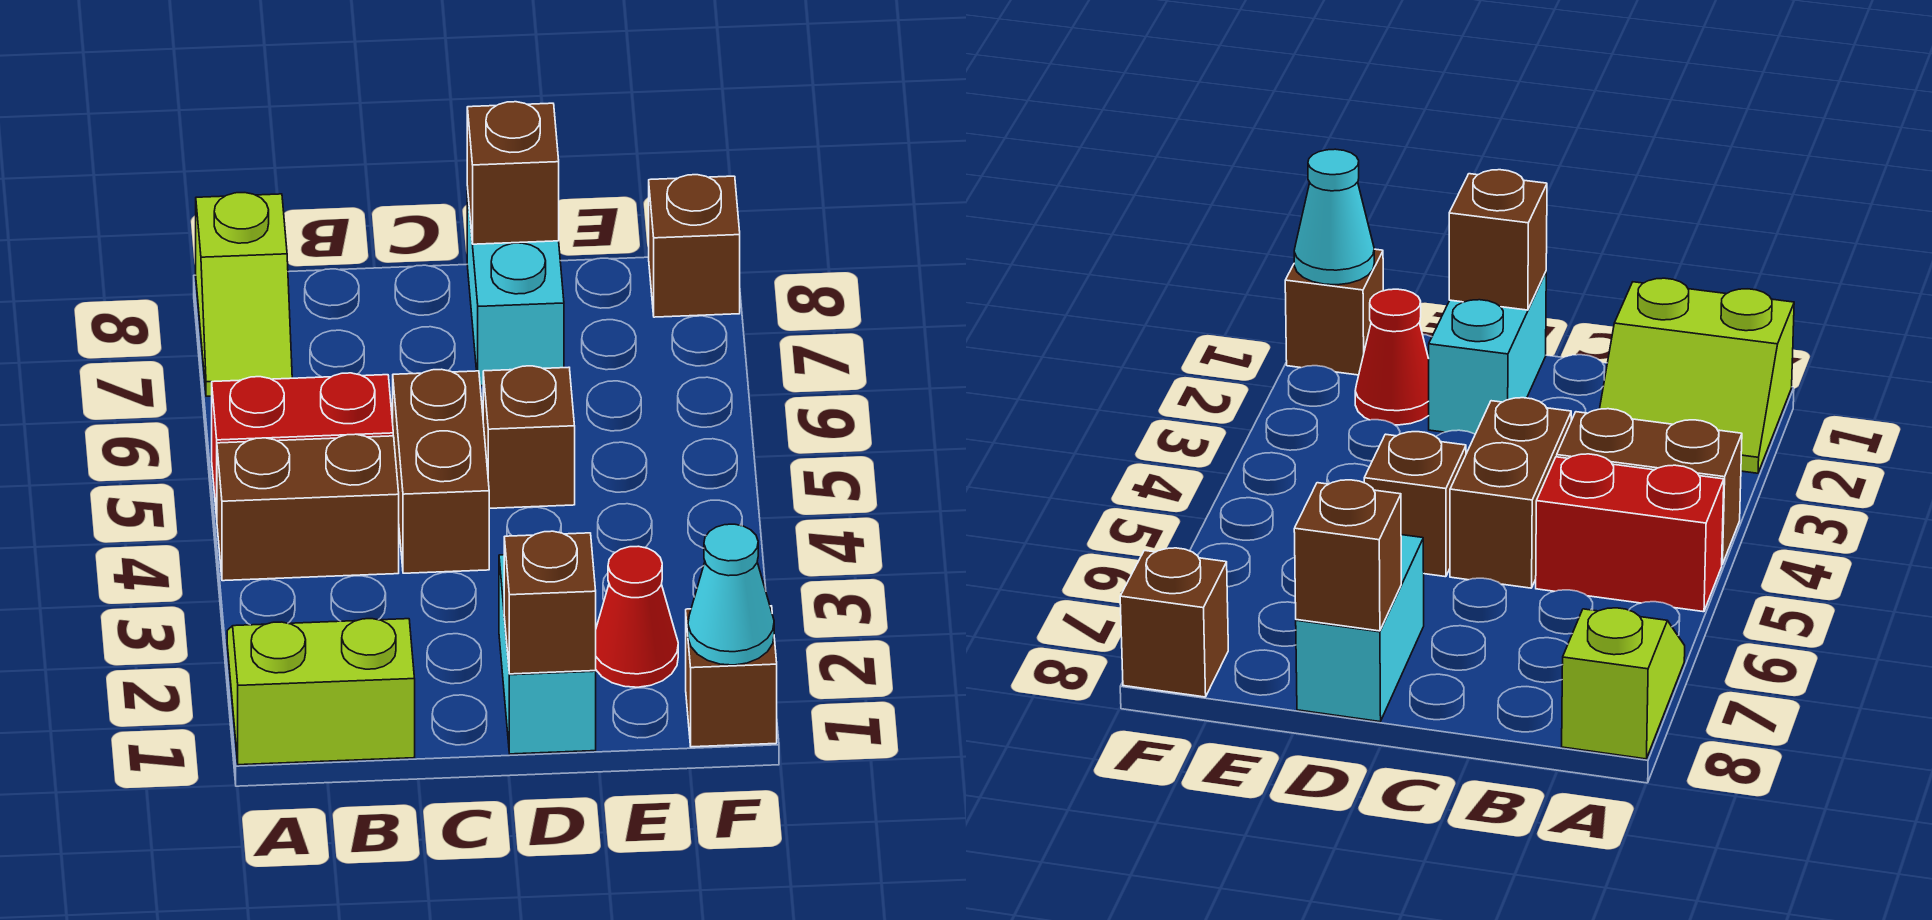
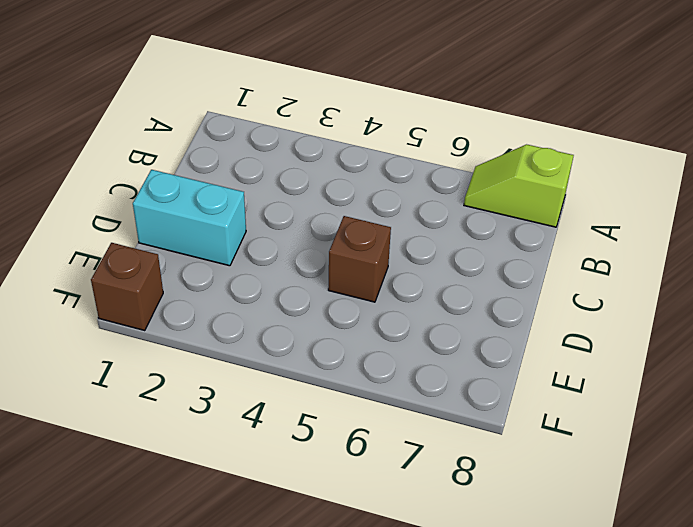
none -> lime 2x2 slope [227,619,415,765]
none -> brown 1x2 brick [217,434,399,581]
none -> red 1x2 brick [212,373,393,517]

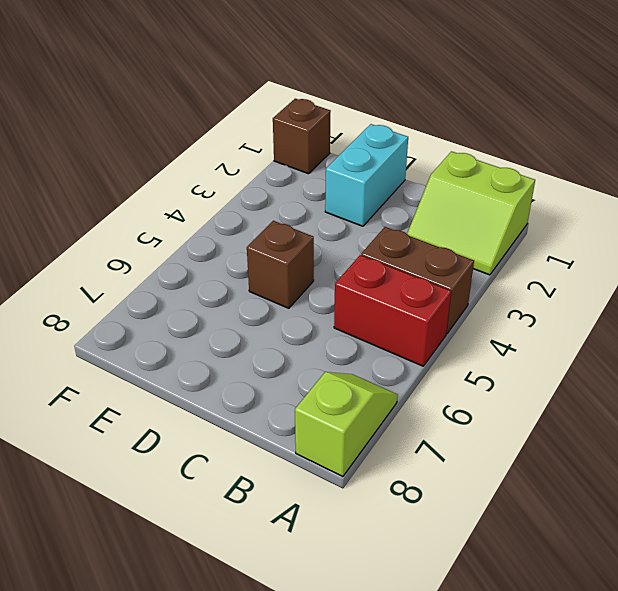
none -> brown 1x2 brick [393,369,489,573]
none -> cyan 1x2 brick [467,187,564,386]
none -> red 1x1 cone [596,546,678,687]

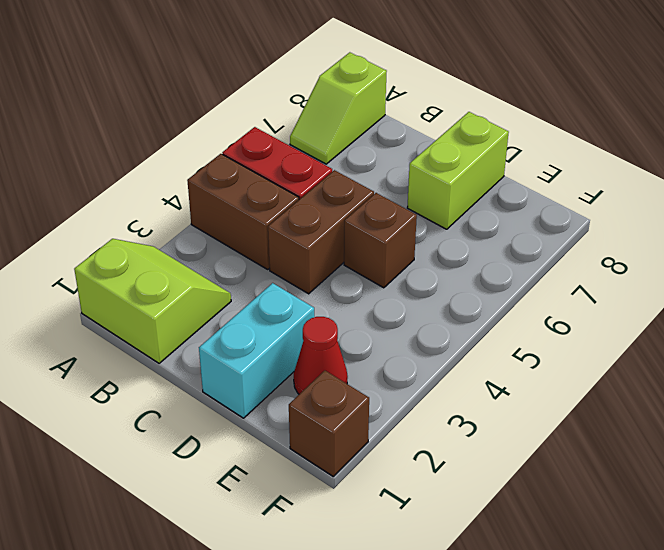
lime 1x2 brick [407,112,509,229] -> cyan 1x2 brick [467,187,564,386]
none -> brown 1x1 brick [649,175,740,317]
none -> brown 1x1 brick [504,531,596,674]
none -> brown 1x1 brick [467,102,559,244]

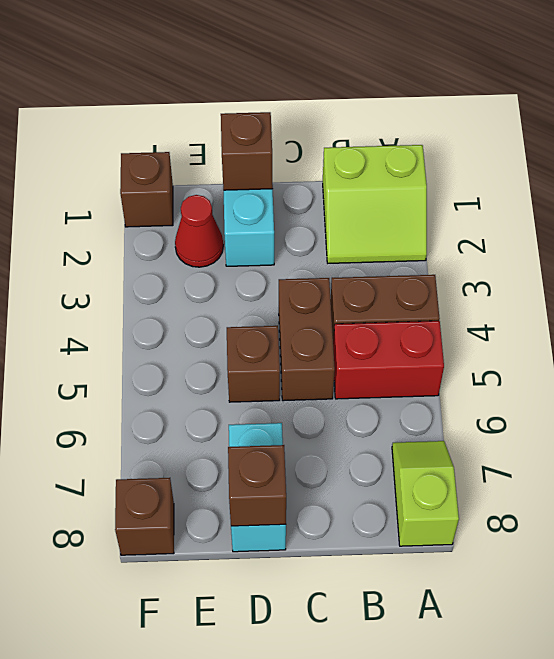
none -> cyan 1x1 cone [688,524,774,665]

